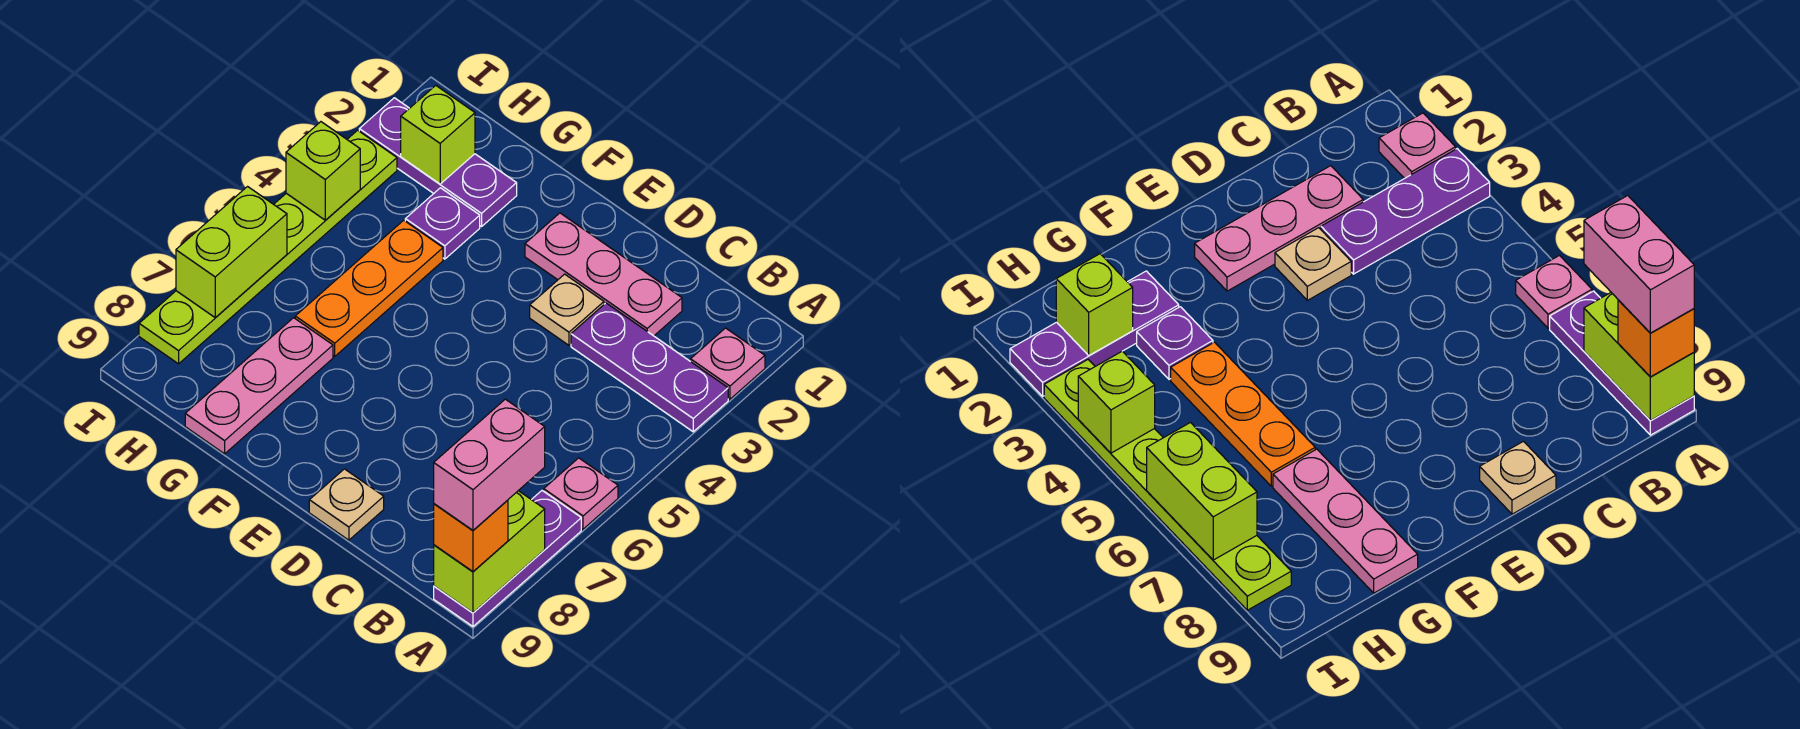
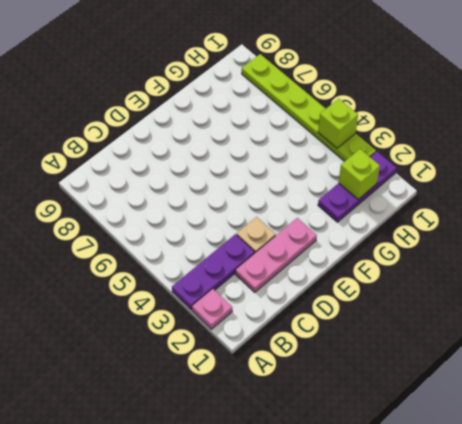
none -> pink 1x1 plate [544,458,618,529]
none -> purple 1x3 plate [434,491,581,626]
none -> tan 1x1 plate [309,469,384,540]

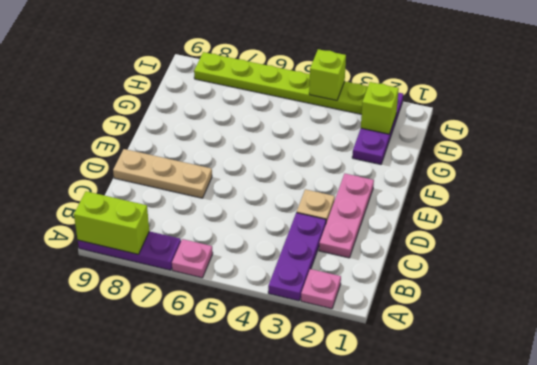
tan 1x3 plate [113,149,212,198] -> tan 1x1 plate [309,469,384,540]
none -> purple 1x1 plate [405,188,480,259]
none -> orange 1x3 plate [295,220,443,356]
none -> pink 1x3 plate [185,318,333,454]

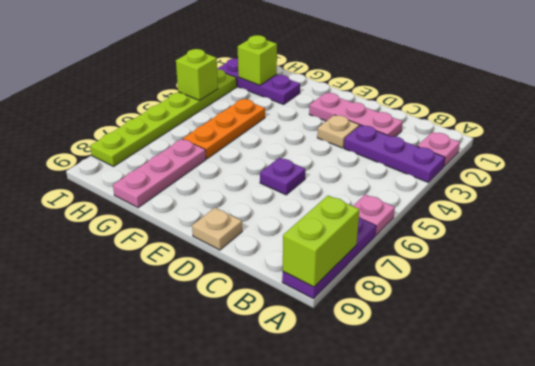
purple 1x1 plate [260,158,305,195] -> purple 1x1 plate moved to [405,188,480,259]
none -> lime 1x2 brick [176,187,287,318]
none -> orange 1x1 brick [434,500,508,571]
none -> pink 1x2 brick [434,399,545,530]

